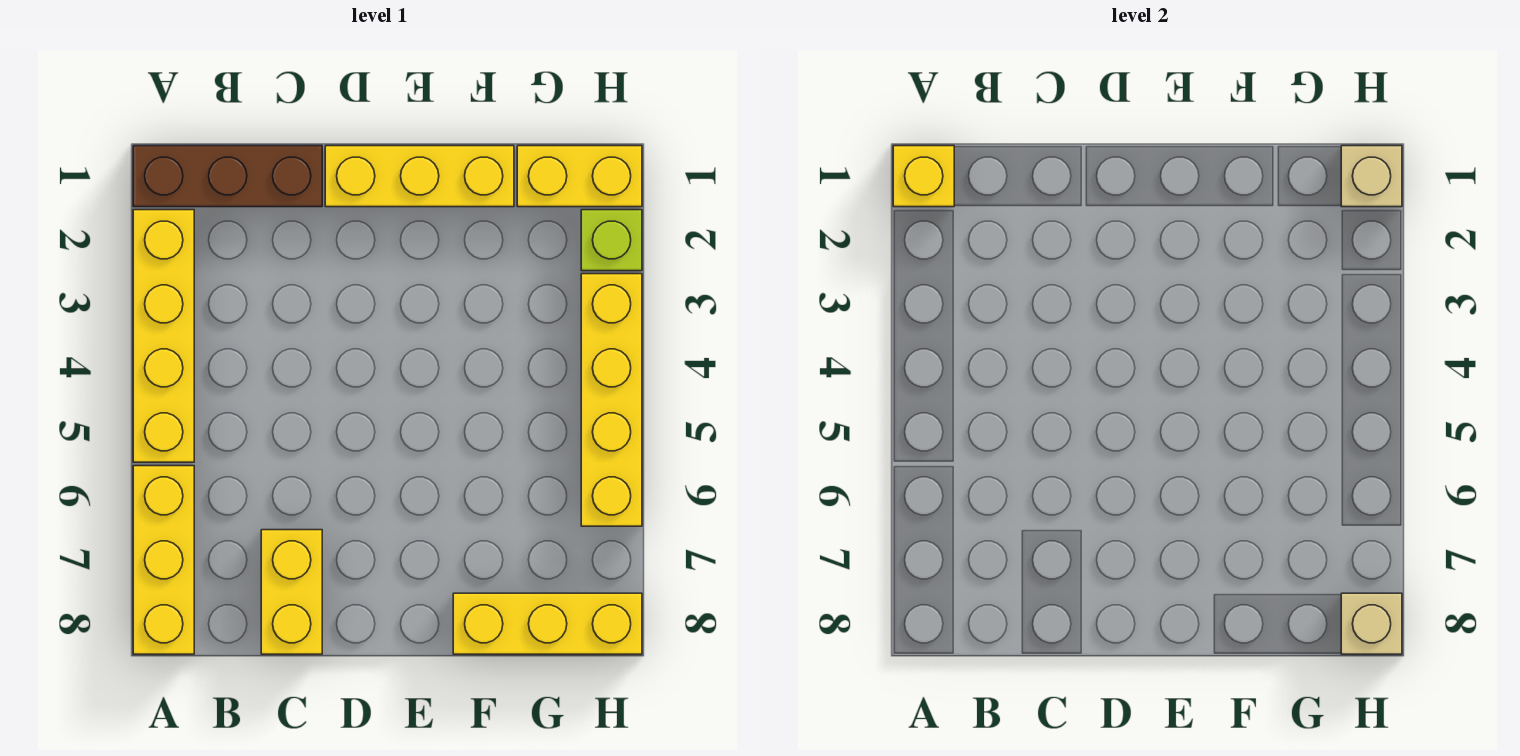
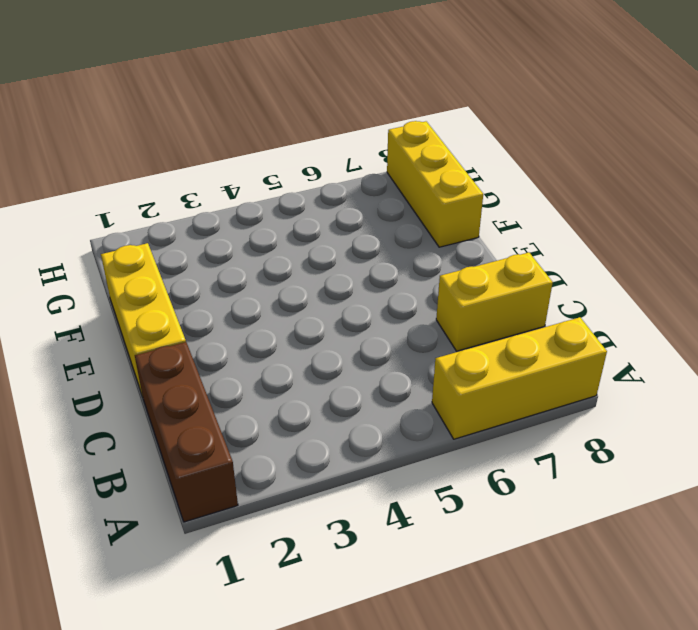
none -> yellow 1x4 brick [133,210,194,462]
none -> yellow 1x2 brick [517,146,642,207]
none -> lime 1x1 brick [581,210,642,271]

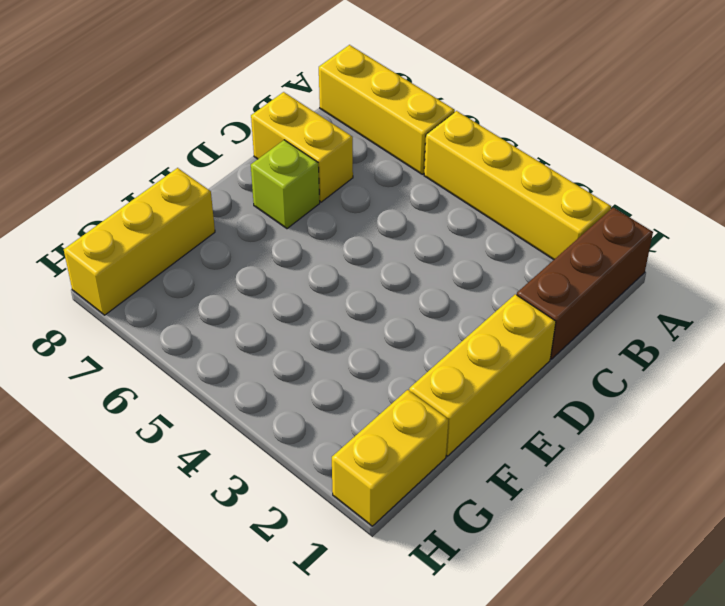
lime 1x1 brick [251,140,320,229] -> lime 1x1 brick moved to [581,210,642,271]
none -> yellow 1x4 brick [581,274,642,526]
none -> yellow 1x1 brick [893,146,954,207]
none -> tan 1x1 brick [1341,146,1402,207]

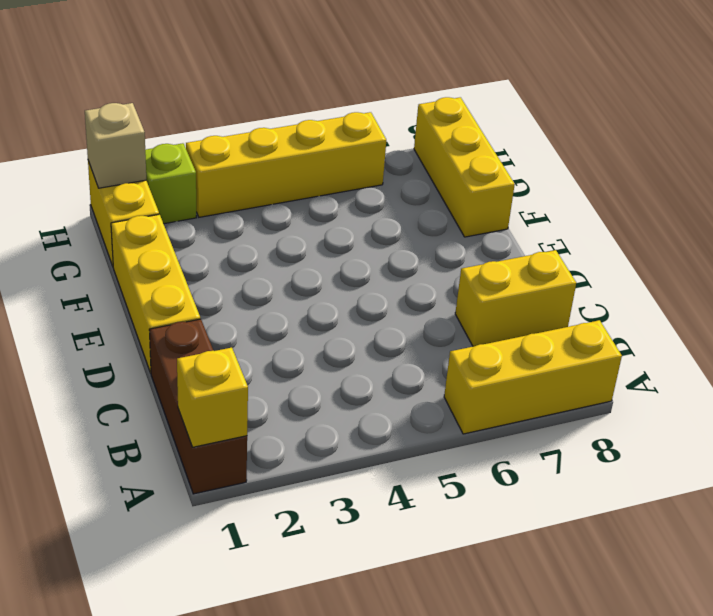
none -> yellow 1x4 brick [133,210,194,462]
none -> tan 1x1 brick [1341,593,1402,654]

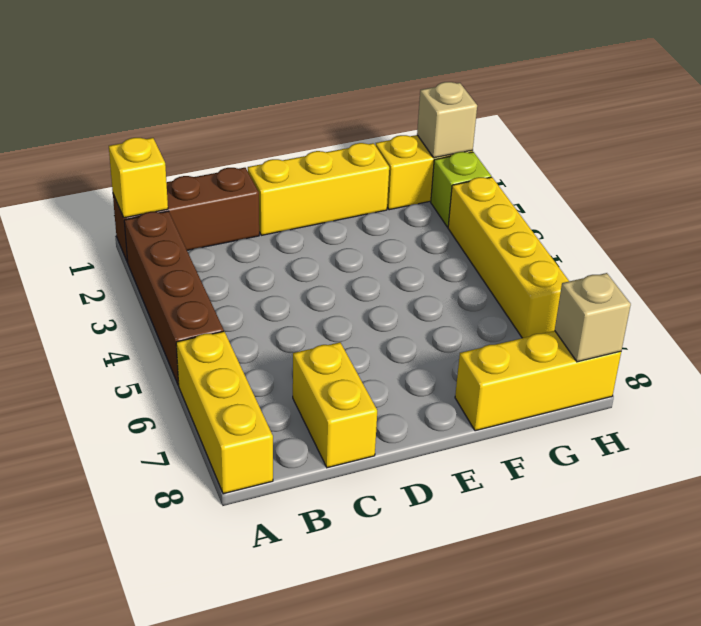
brown 1x4 brick [124,211,224,385] -> yellow 1x4 brick [133,210,194,462]

